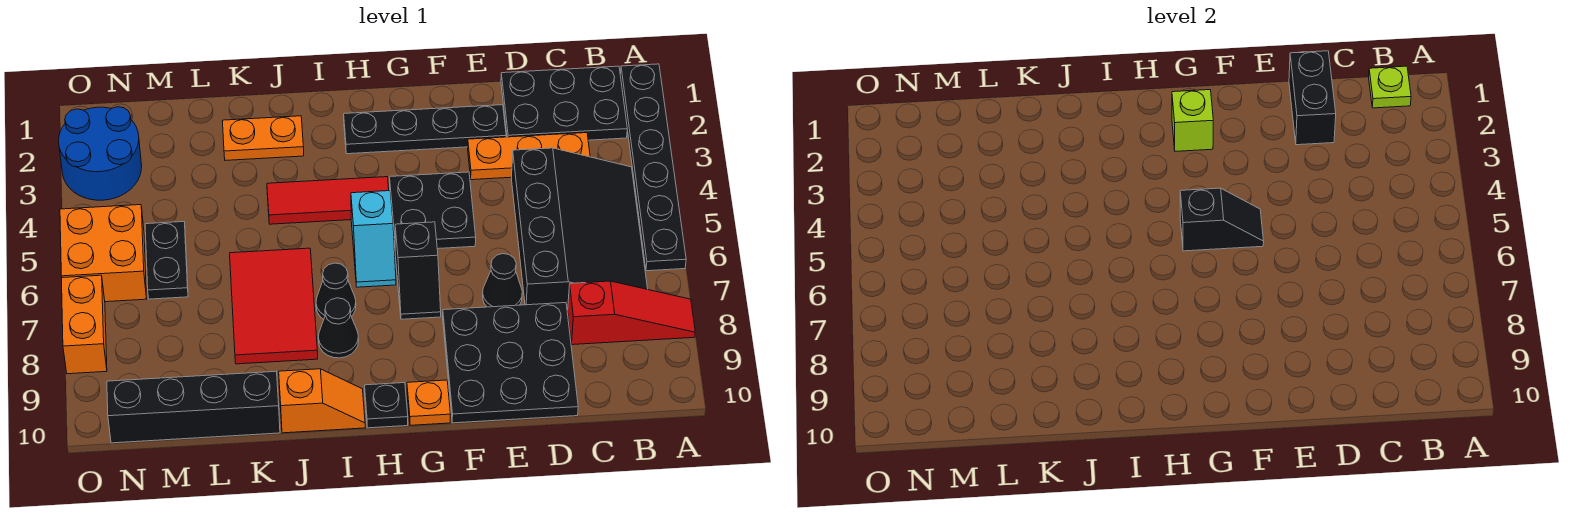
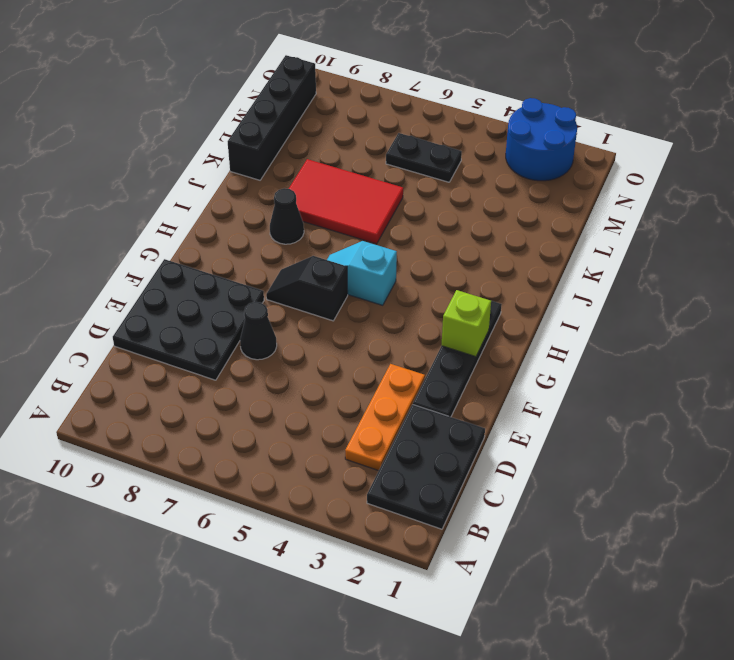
none -> black 1x6 plate [620,64,686,271]
none -> red 1x3 slope [568,281,695,345]
none -> black 3x4 slope [511,148,648,310]

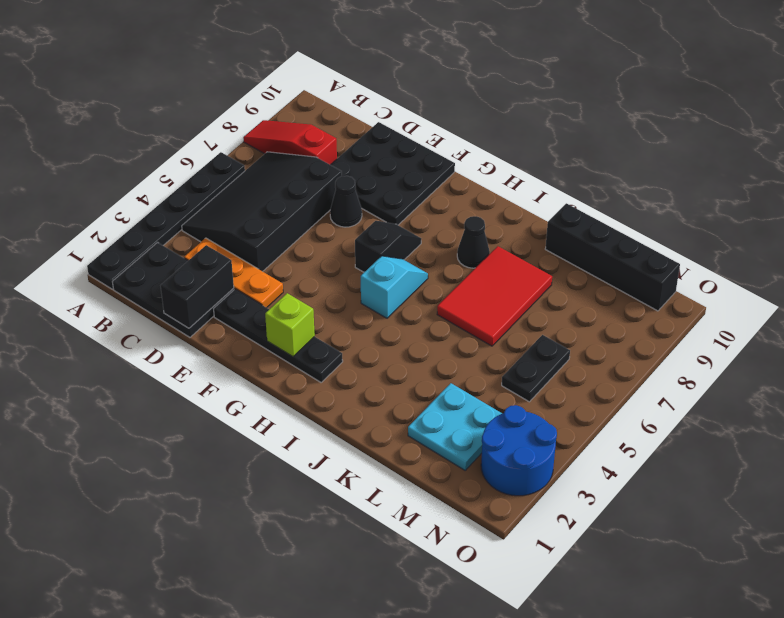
cyan 2x2 plate [408,383,502,470] -> none
none -> black 2x2 plate [390,172,476,249]
none -> orange 1x1 plate [407,380,450,425]
none -> red 1x3 tile [267,177,389,224]

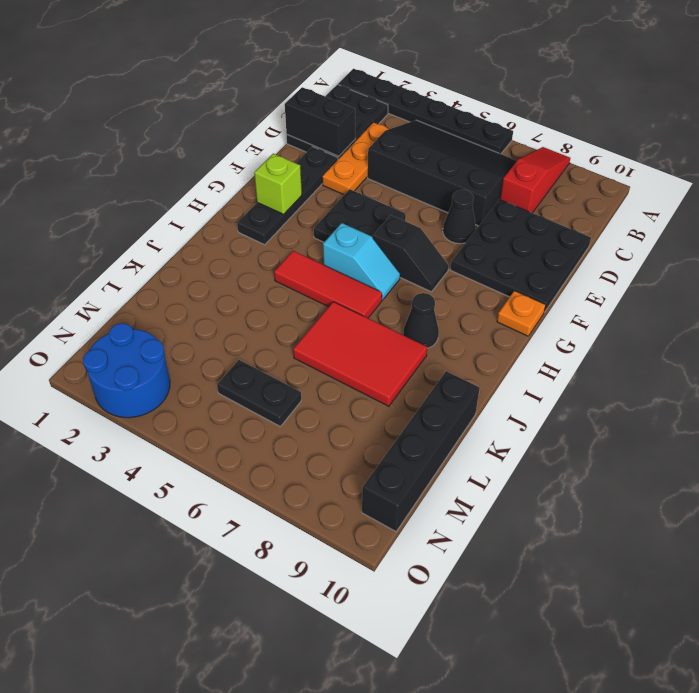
red 1x3 tile [274,251,382,318] -> red 1x3 tile turned to [267,177,389,224]
none -> black 1x1 plate [365,383,408,428]
none -> black 1x1 cone [316,263,356,319]
none -> orange 1x2 slope [279,369,365,433]

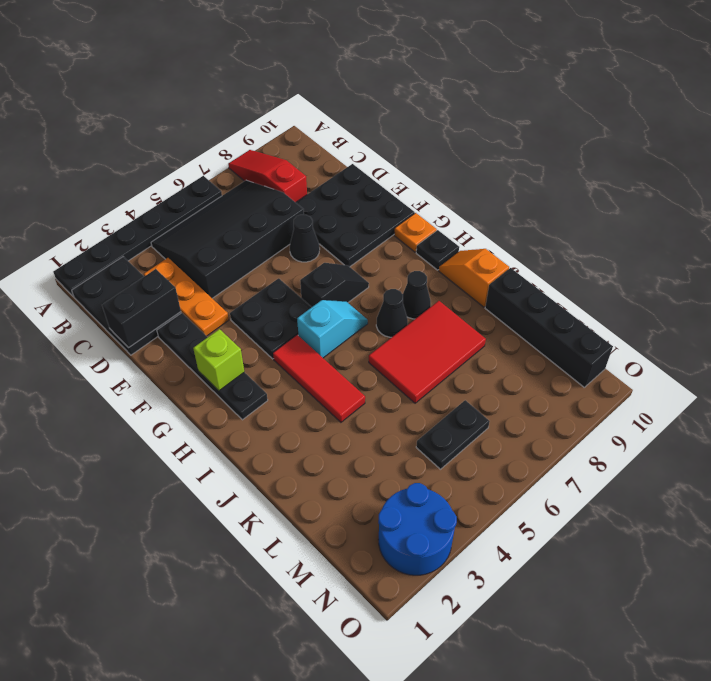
none -> orange 1x2 plate [223,116,304,160]
none -> orange 2x2 brick [60,205,147,302]
none -> orange 1x2 brick [62,275,107,374]

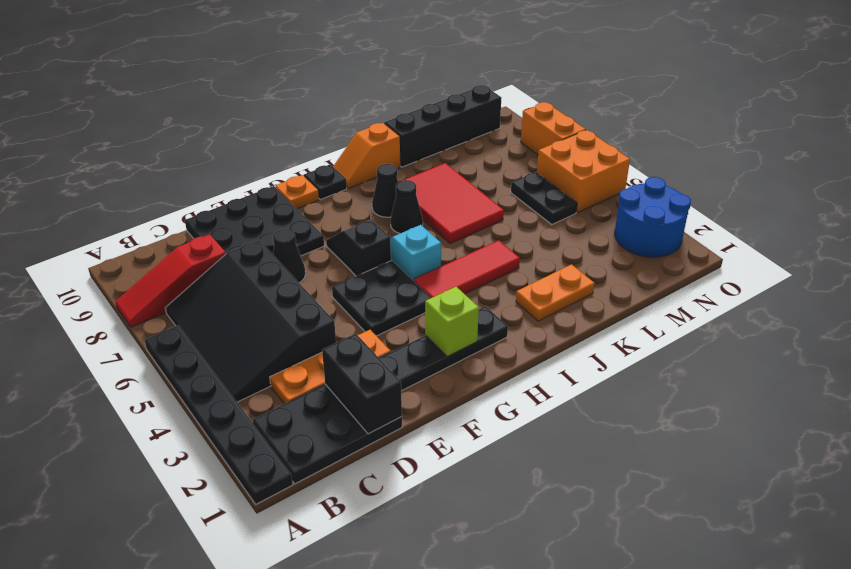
none -> lime 1x1 plate [1369,66,1411,108]
none -> black 1x2 slope [1180,188,1264,251]

